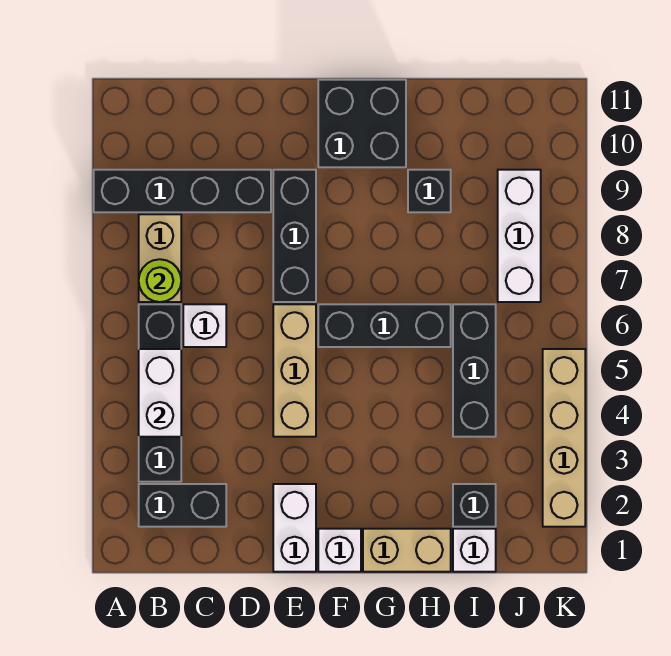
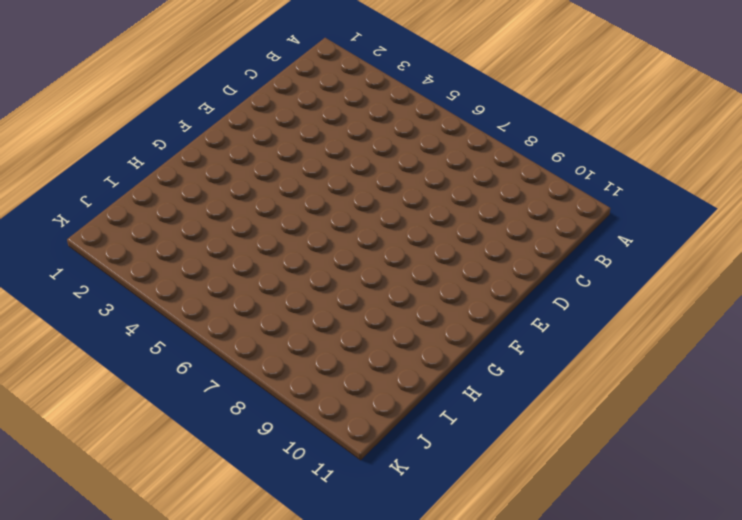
none -> black 1x4 brick [94,170,271,212]
none -> black 1x2 brick [139,484,226,527]
none -> black 1x4 brick [139,304,181,482]

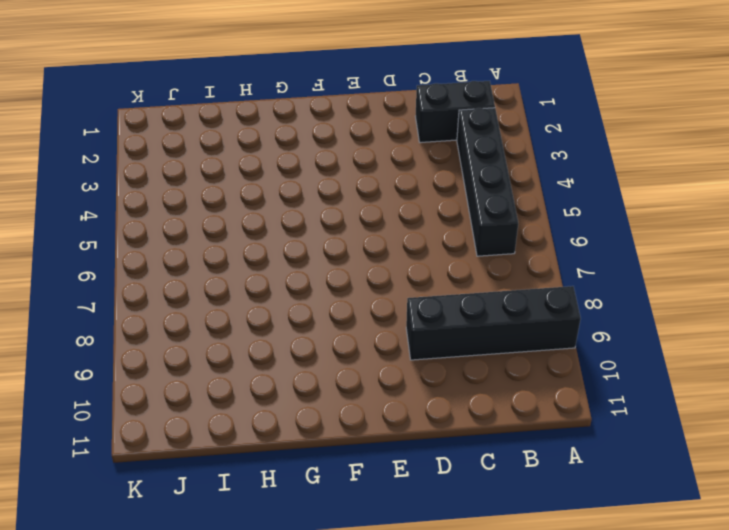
none -> tan 1x2 brick [139,214,181,302]
none -> white 1x1 brick [183,304,226,347]
none -> white 1x2 brick [273,484,316,572]

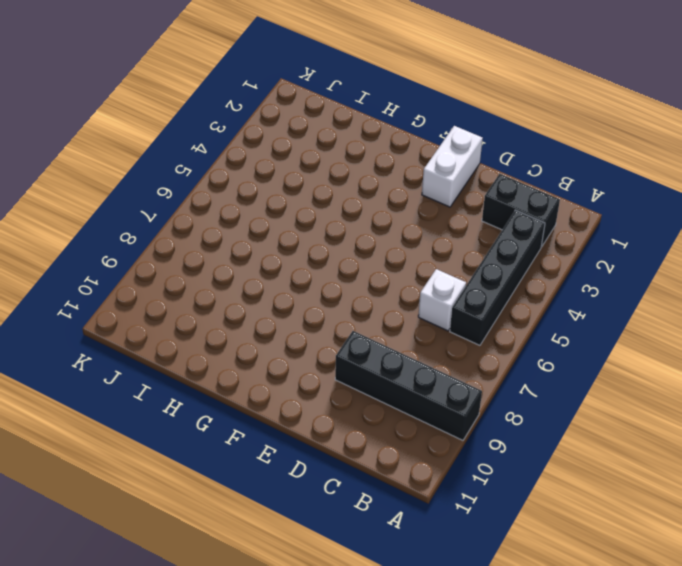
none -> tan 1x2 brick [139,214,181,302]
none -> tan 1x3 brick [273,304,316,437]
none -> black 1x3 brick [273,170,316,302]

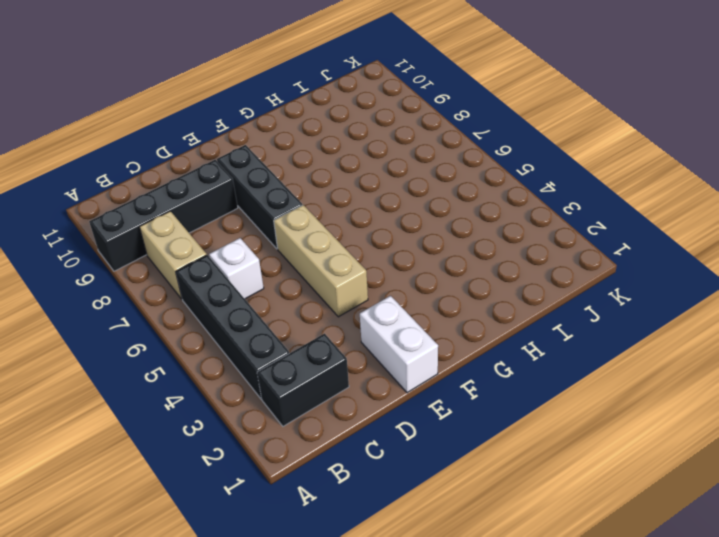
none -> white 1x1 brick [318,529,361,572]
none -> black 1x3 brick [318,304,451,347]
none -> black 2x2 brick [318,80,406,167]

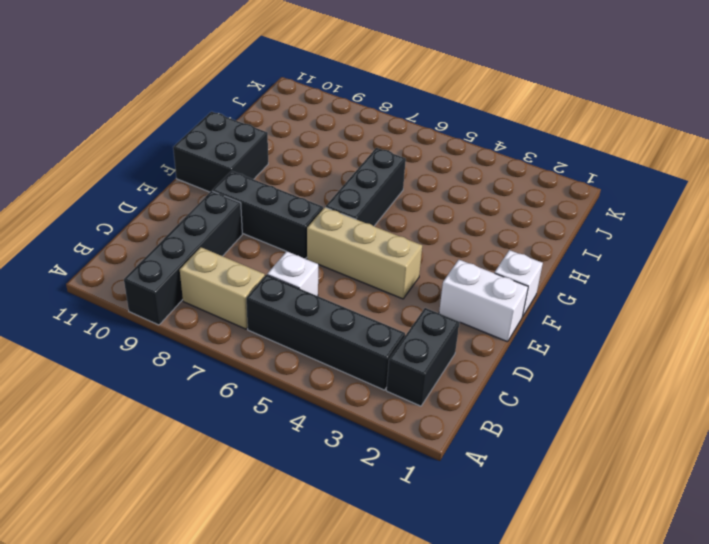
none -> tan 1x2 brick [363,529,451,572]
none -> black 1x1 brick [408,170,451,212]
none -> white 1x1 brick [453,529,496,572]

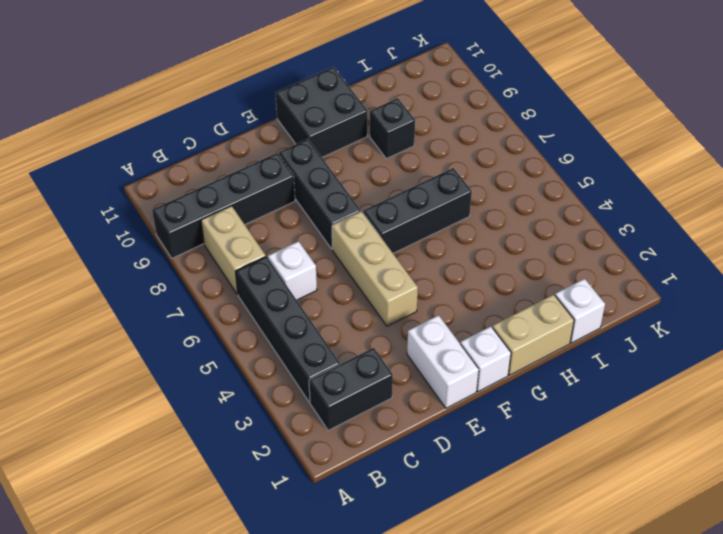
none -> black 1x1 brick [453,484,496,527]
none -> black 1x3 brick [453,304,496,437]
none -> white 1x3 brick [498,170,541,302]

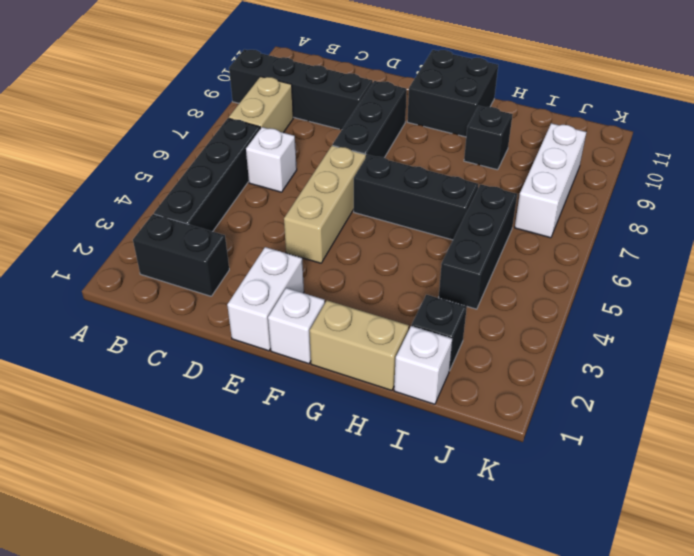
none -> tan 1x4 brick [543,349,585,527]
none -> white 1x2 brick [139,349,181,437]
none -> lime 1x1 round brick [139,259,181,302]

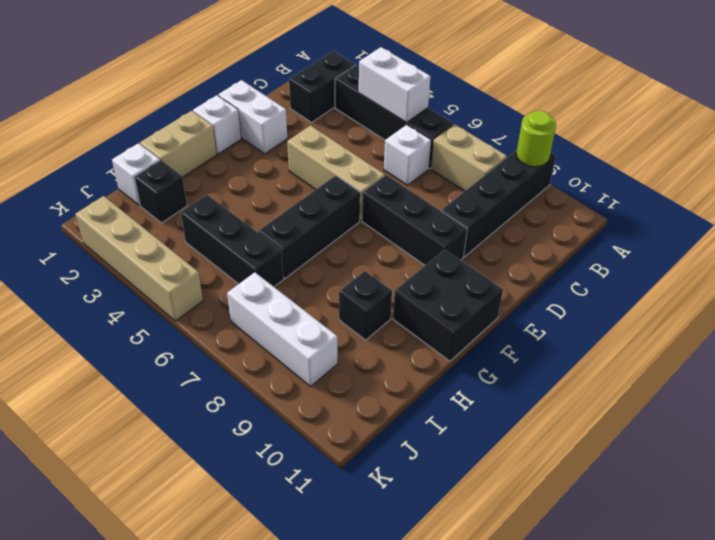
lime 1x1 round brick [516,111,556,167] -> lime 1x1 round brick moved to [139,259,181,302]

